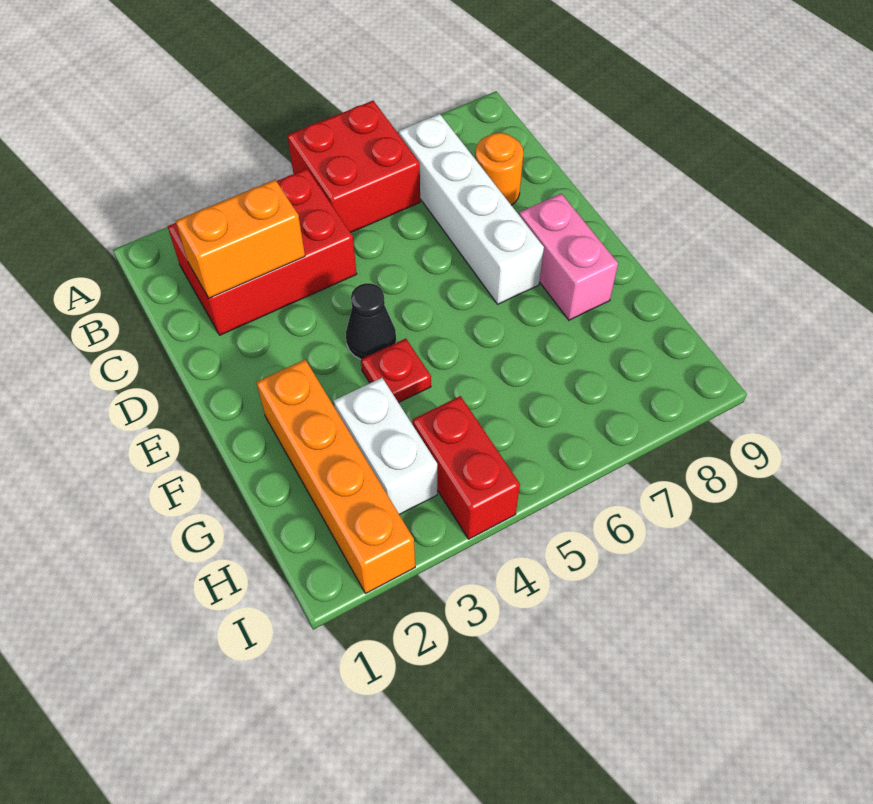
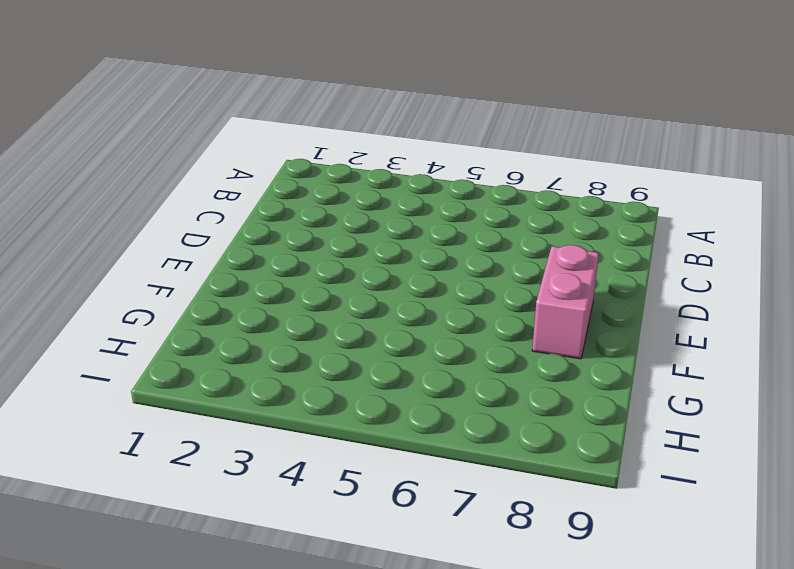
none -> red 2x2 brick [287,101,420,233]
none -> red 2x3 brick [168,169,357,335]

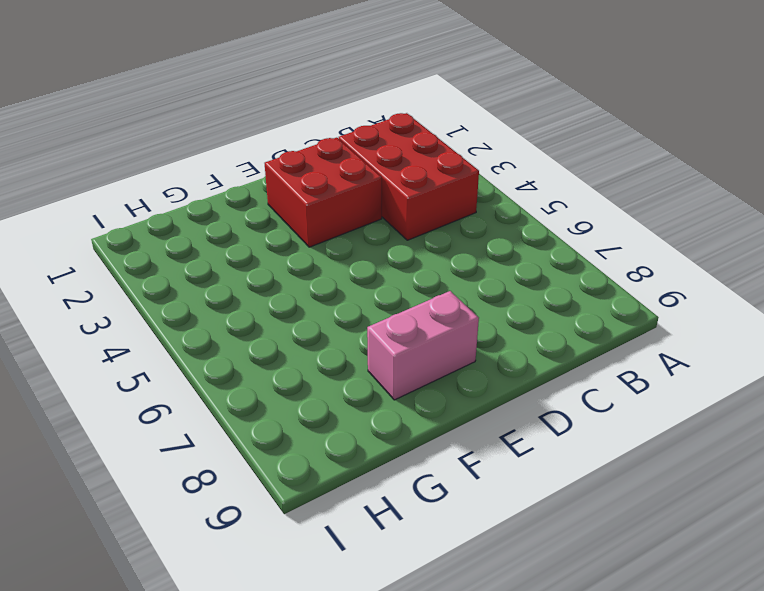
red 2x2 brick [265,138,382,247] -> red 2x2 brick moved to [287,101,420,233]
none -> white 1x4 brick [399,114,544,304]
none -> orange 1x1 round brick [475,133,523,205]

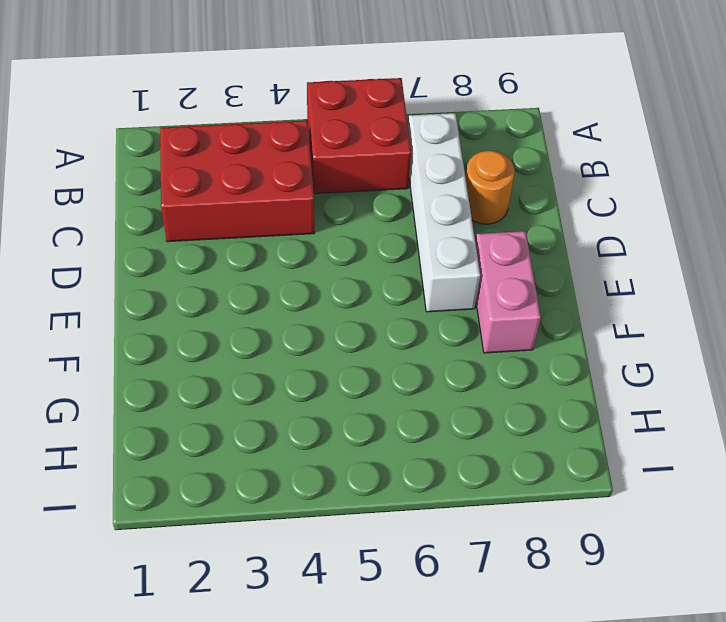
none -> black 1x1 cone [346,283,396,359]
none -> orange 1x4 brick [256,360,415,593]

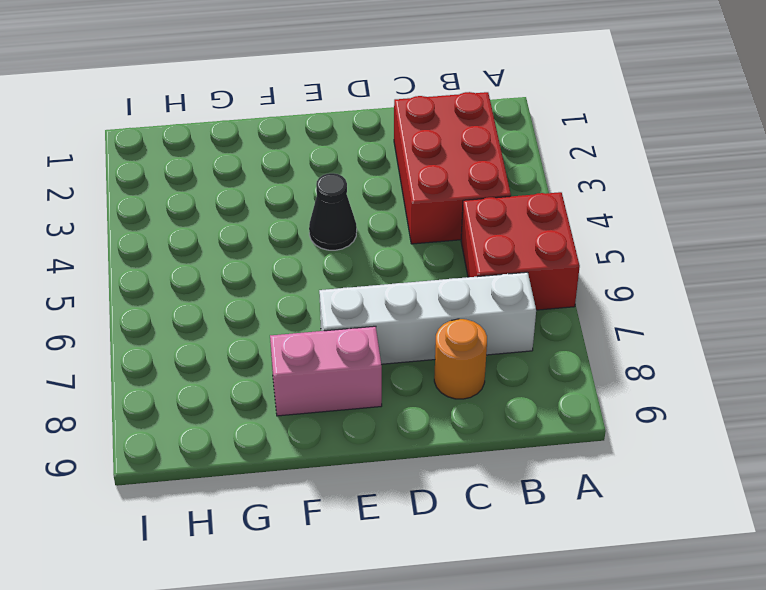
none -> orange 1x4 brick [256,360,415,593]
none -> red 1x1 plate [361,339,431,403]

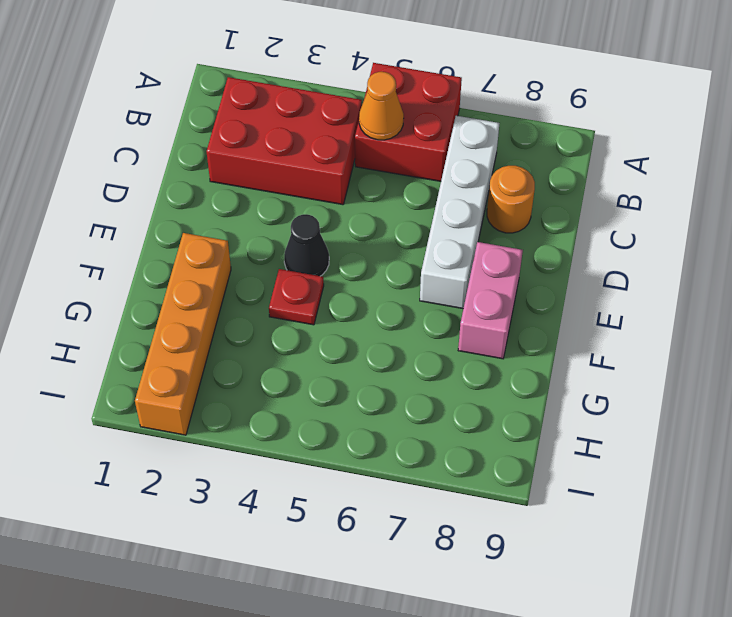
orange 1x1 cone [359,72,404,140] -> none
none -> white 1x2 brick [334,378,437,515]
none -> red 1x2 brick [412,396,520,539]

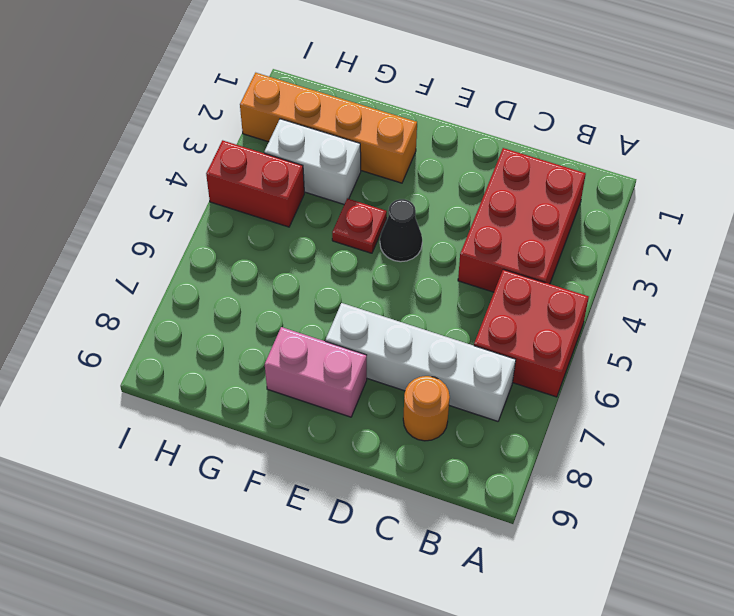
none -> orange 1x2 brick [176,180,305,298]

